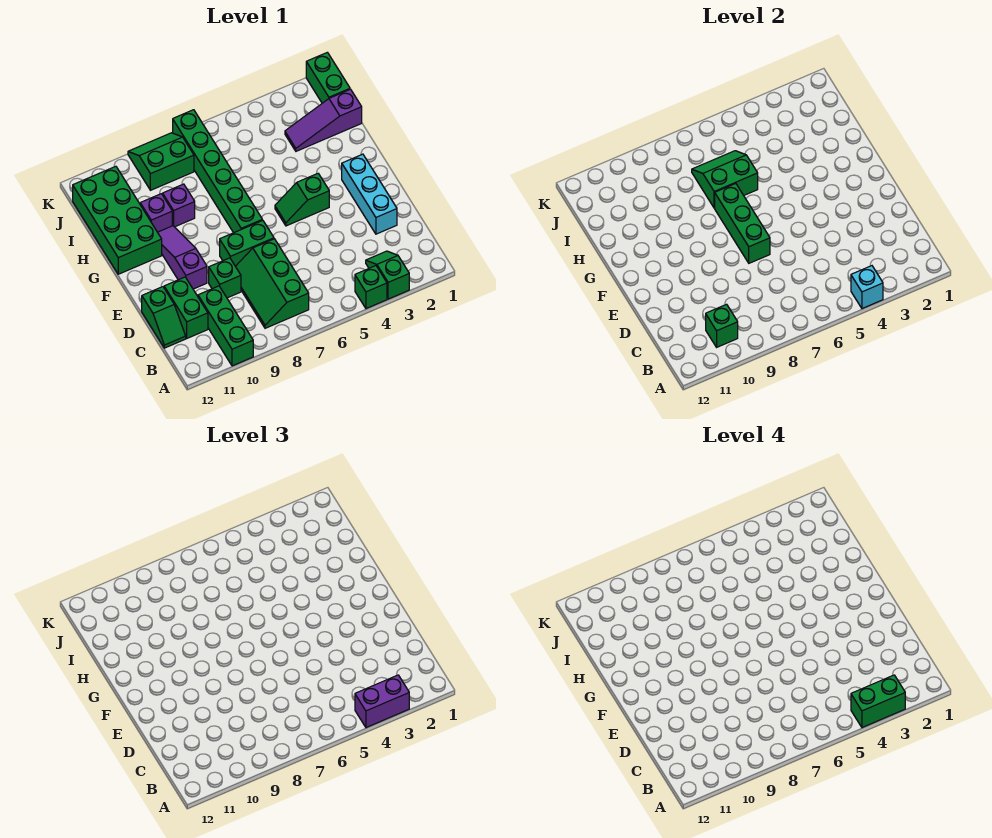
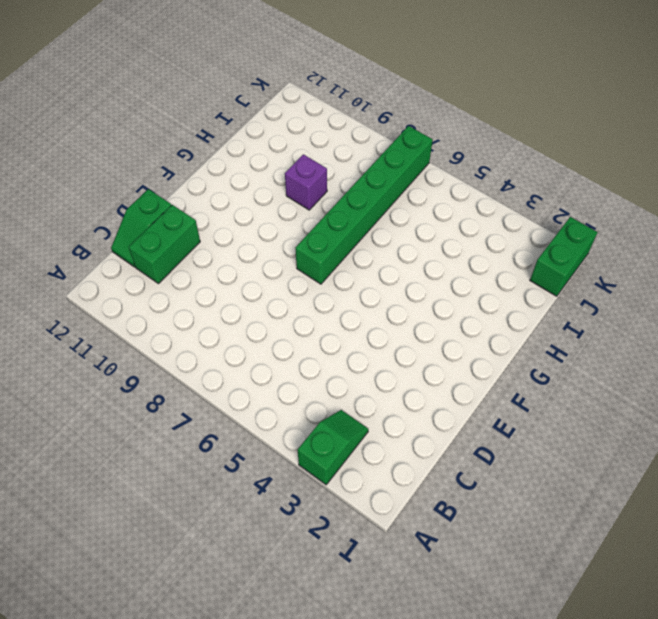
none -> green 1x1 brick [355,266,387,309]
none -> green 1x3 brick [198,286,253,366]
none -> green 2x3 slope [235,239,309,328]

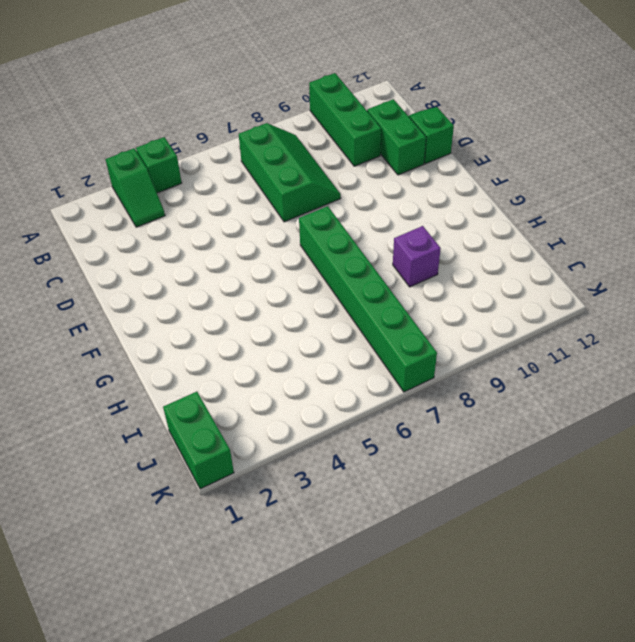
none -> cyan 1x3 brick [342,154,397,234]
none -> green 1x1 brick [209,258,241,298]
none -> green 1x2 brick [220,220,274,266]

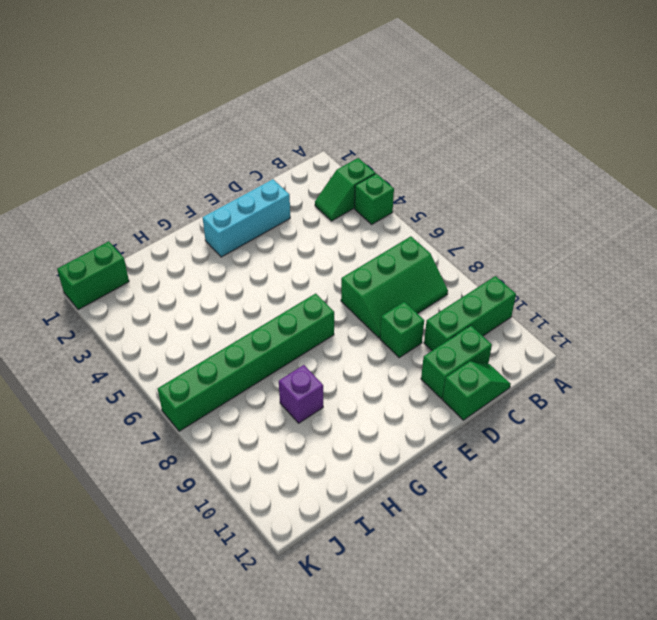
none -> green 1x2 brick [220,220,274,266]
none -> purple 1x3 slope [158,226,207,289]
none -> green 1x2 slope [275,174,329,226]

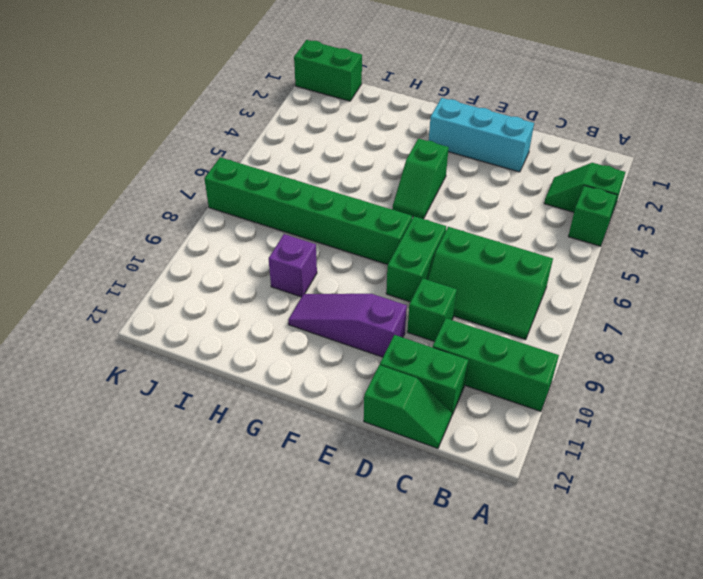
none -> green 2x4 brick [73,166,162,274]
none -> purple 1x1 brick [140,194,172,232]
none -> purple 1x3 slope [285,89,362,151]

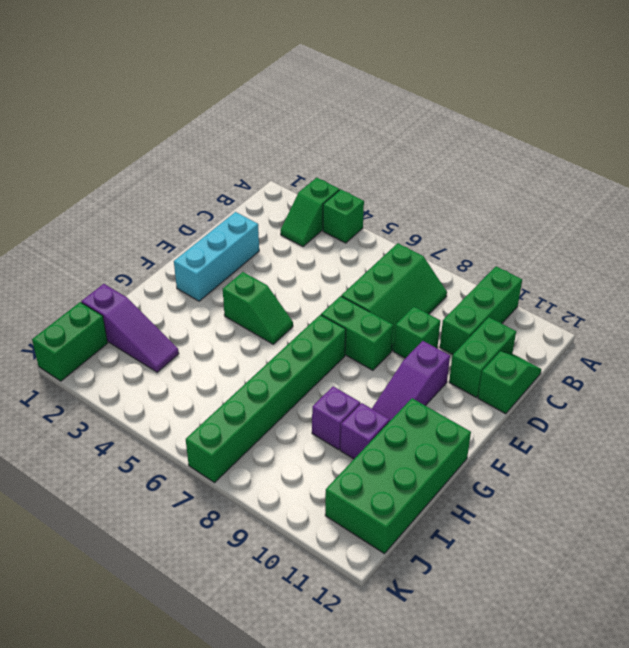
none -> green 2x2 slope [128,133,194,190]
none -> cyan 1x1 brick [851,266,883,309]
none -> green 1x1 brick [706,304,738,347]

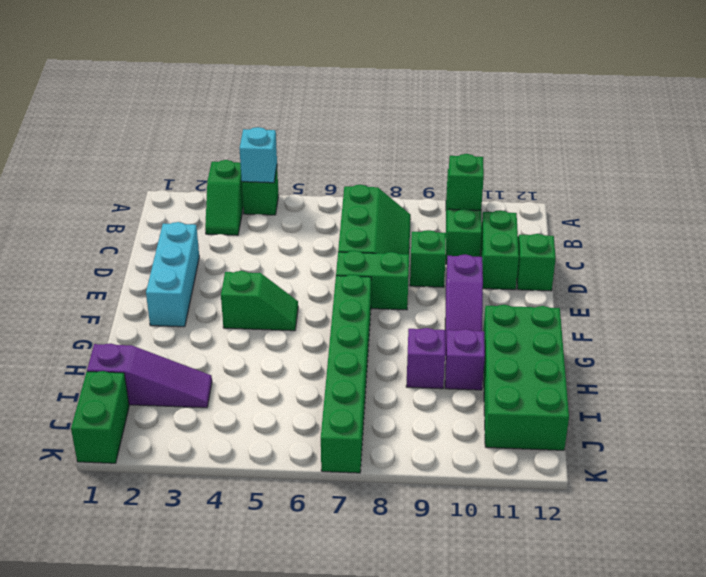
none -> green 2x2 slope [128,133,194,190]
none -> green 1x3 brick [715,184,770,263]
none -> green 2x2 slope [692,151,758,208]

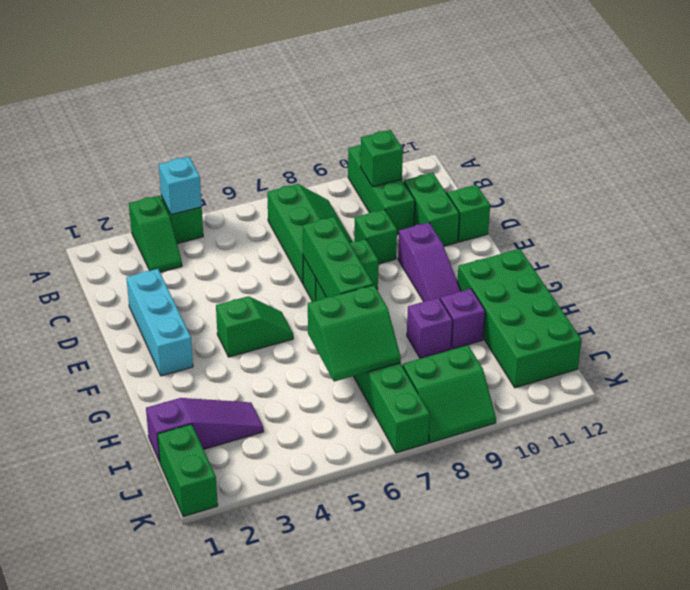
none -> purple 1x2 brick [355,675,409,728]
none -> green 1x2 brick [851,675,905,728]

